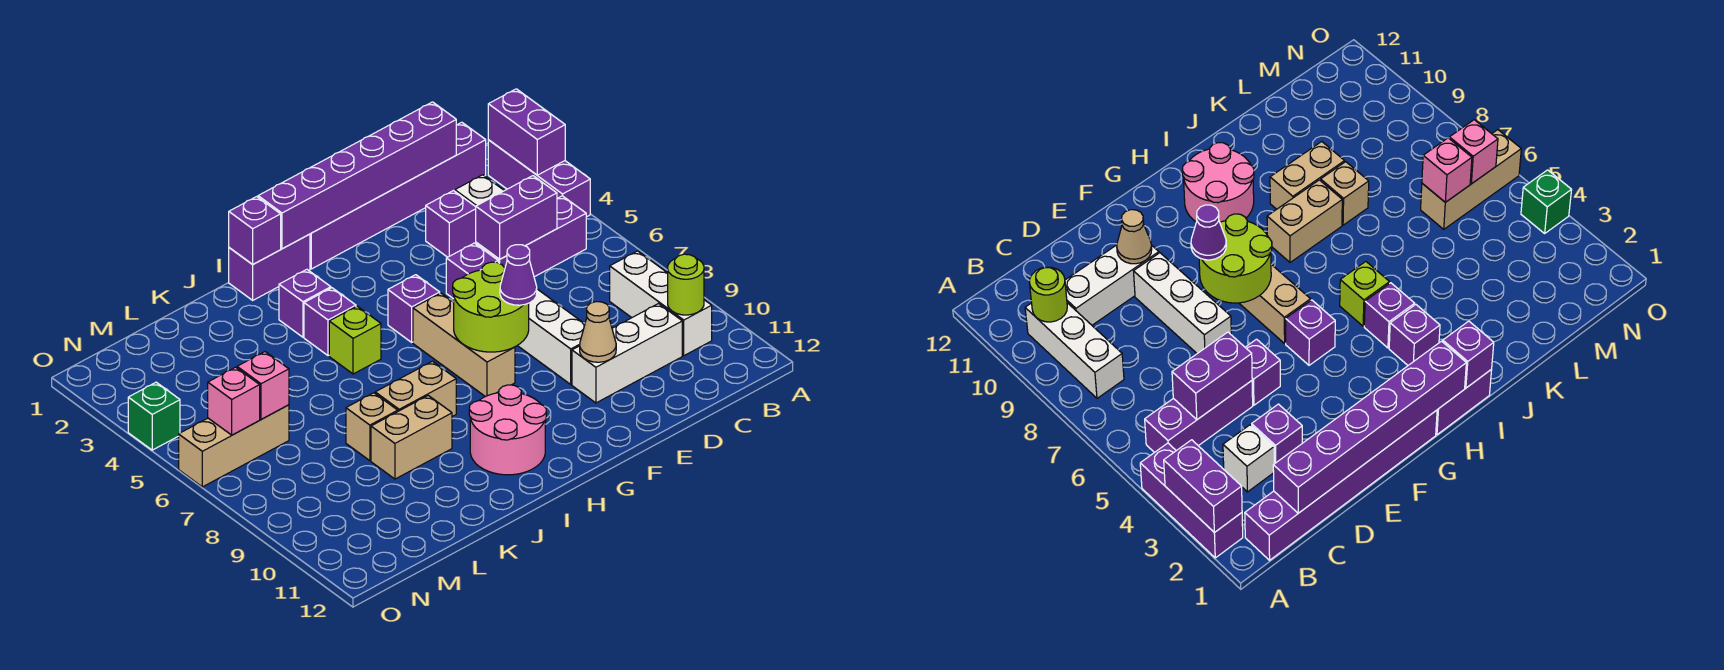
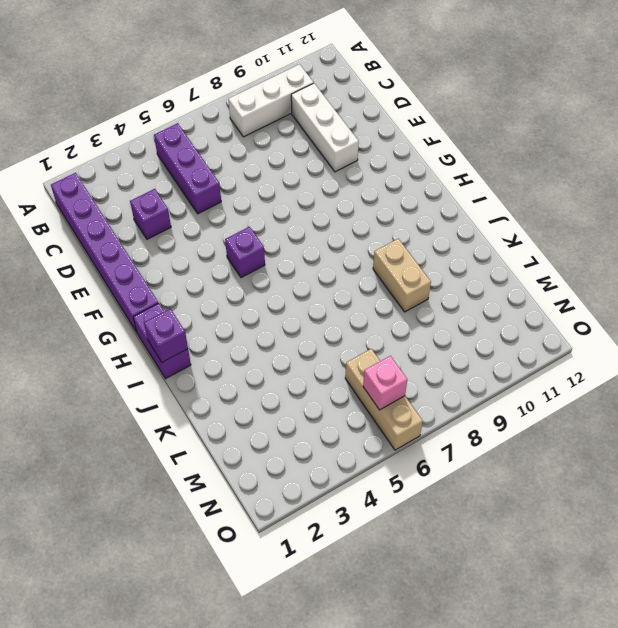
none -> purple 1x3 brick [488,140,590,217]
none -> white 1x1 brick [455,175,504,207]
none -> purple 1x1 brick [446,243,498,299]
none -> white 1x3 brick [517,289,585,384]

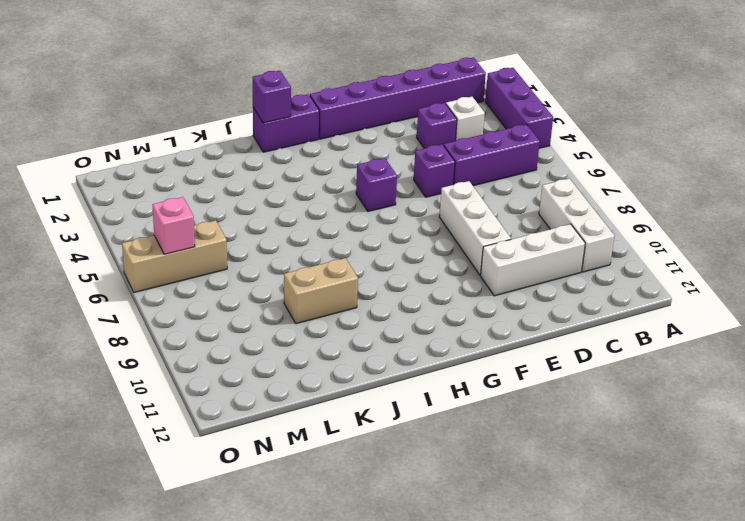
none -> tan 1x3 brick [413,293,515,397]
none -> pink 2x2 round brick [469,385,546,475]
none -> purple 1x1 brick [279,269,331,337]
none -> purple 1x1 brick [304,288,356,356]

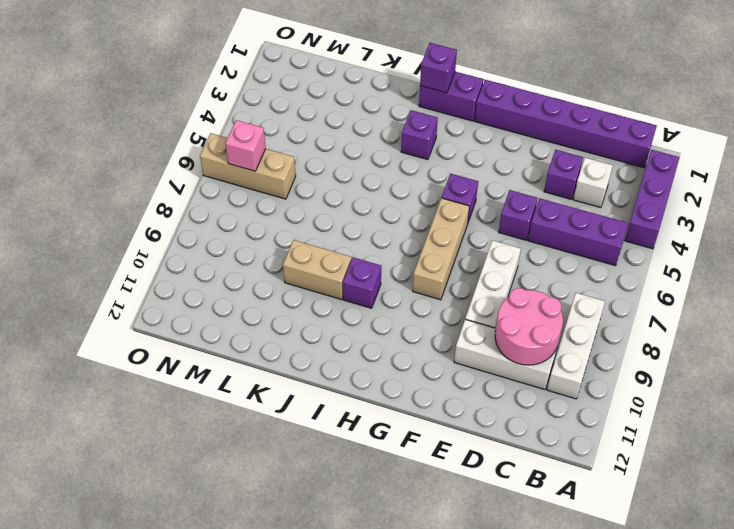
pink 2x2 round brick [495,288,563,365] -> pink 2x2 round brick moved to [469,385,546,475]
purple 1x1 brick [343,257,381,308] -> purple 1x1 brick moved to [304,288,356,356]
none -> lime 1x1 brick [329,306,381,374]
none -> tan 1x2 brick [375,361,456,416]
none -> tan 1x1 brick [346,393,398,461]
none -> green 1x1 brick [128,382,180,450]

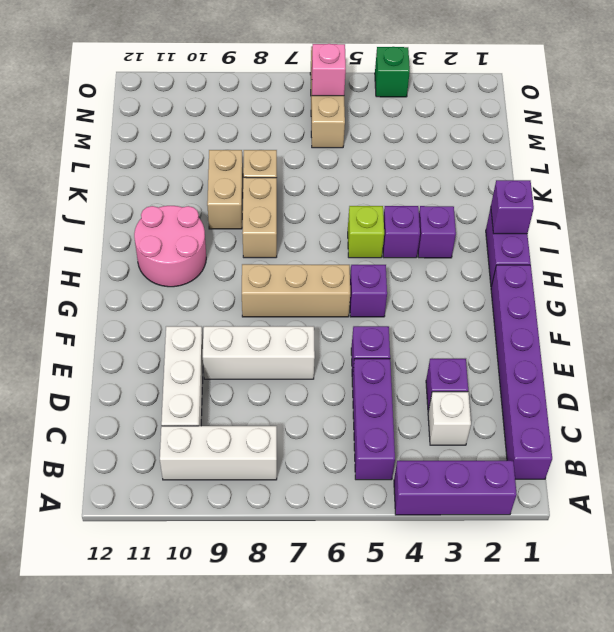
none -> purple 1x2 brick [488,89,565,175]
none -> lime 1x1 round brick [668,254,704,315]
none -> purple 1x6 brick [258,102,456,249]
none -> purple 1x2 brick [476,176,557,259]

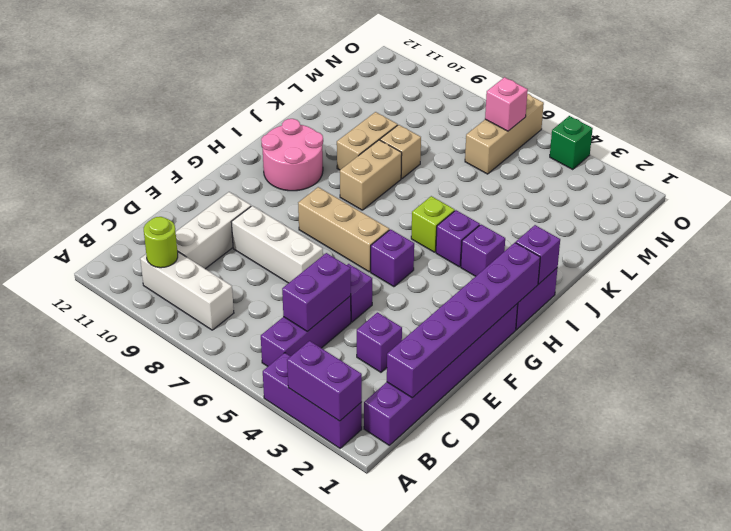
none -> white 1x1 brick [455,175,504,207]
none -> tan 1x1 cone [580,302,616,362]
none -> lime 2x2 round brick [453,262,529,352]
none -> pink 1x1 brick [237,352,289,419]

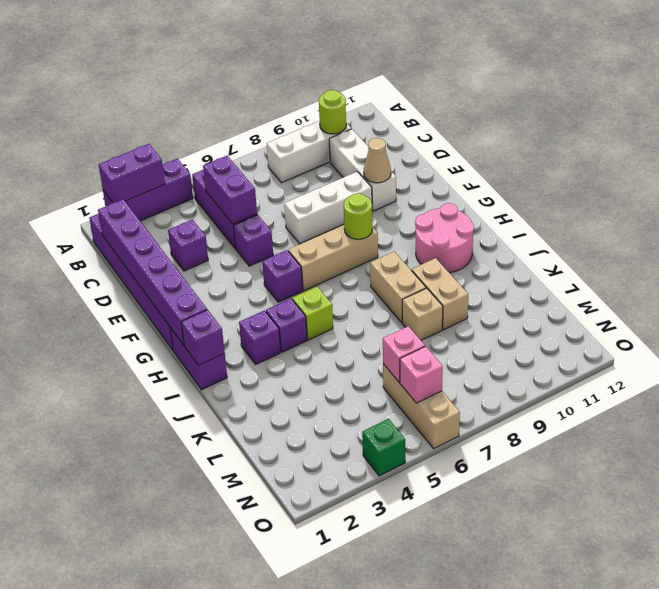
lime 1x1 round brick [344,193,372,239] -> lime 2x2 round brick [453,262,529,352]
none -> white 1x1 brick [455,175,504,207]
none -> purple 1x1 cone [500,245,537,305]

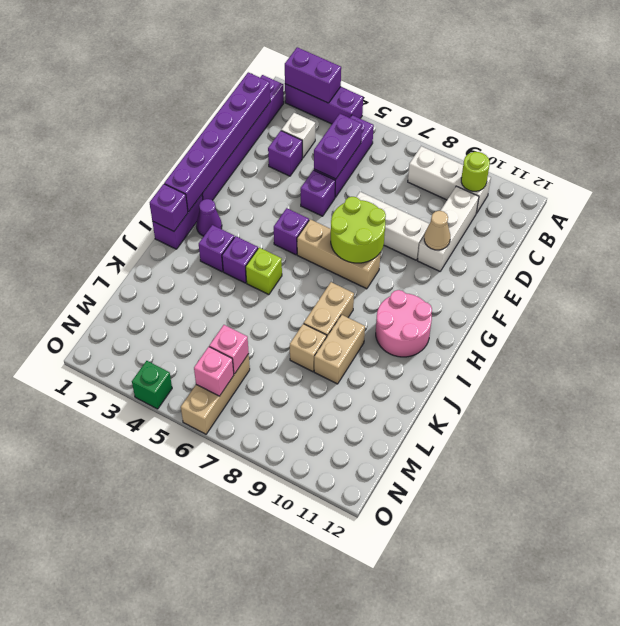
purple 1x1 cone [196,199,222,236] -> purple 1x1 cone moved to [500,245,537,305]

